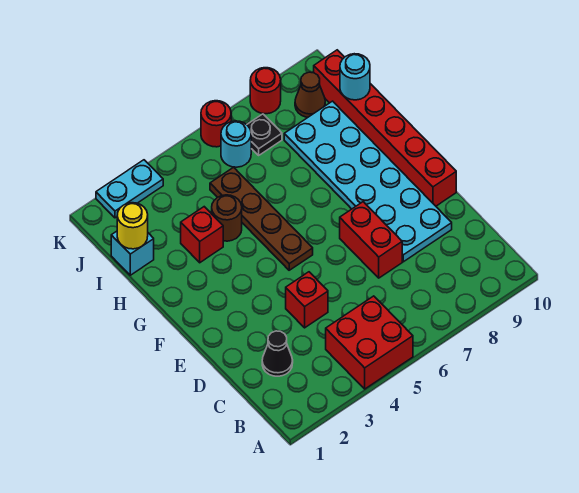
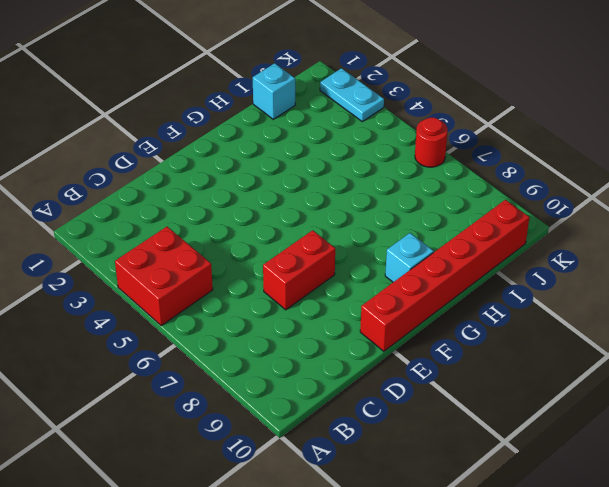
cyan 1x1 brick [385,233,434,282] -> cyan 2x6 plate [284,101,452,262]
none -> black 1x1 cone [262,331,293,376]
none -> red 1x1 brick [286,272,328,328]
none -> brown 1x4 plate [210,167,313,270]

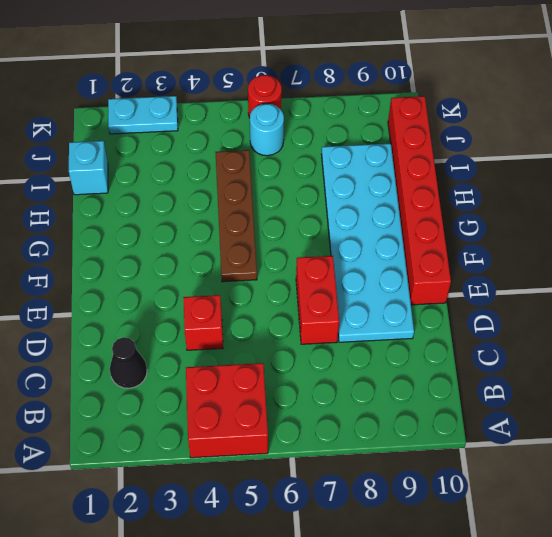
none -> red 1x1 brick [181,207,223,263]
none -> brown 1x1 round brick [212,195,242,241]
none -> black 1x1 plate [247,114,282,155]

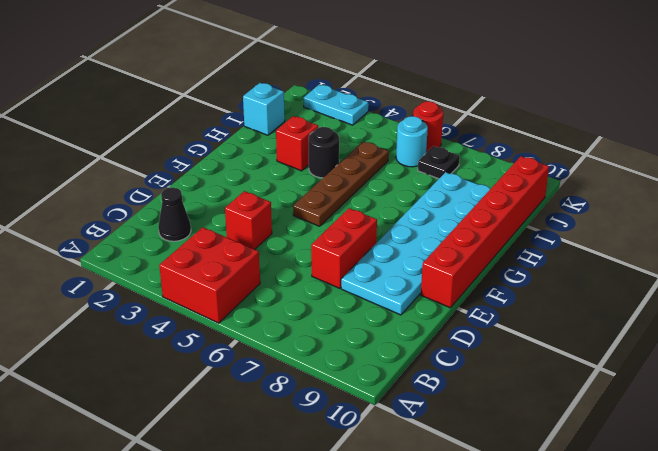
black 1x1 round brick [309,127,339,178] -> brown 1x1 round brick [212,195,242,241]
none -> brown 1x1 cone [295,72,325,117]
none -> red 1x1 round brick [250,68,281,114]
none -> yellow 1x1 round brick [117,203,148,249]

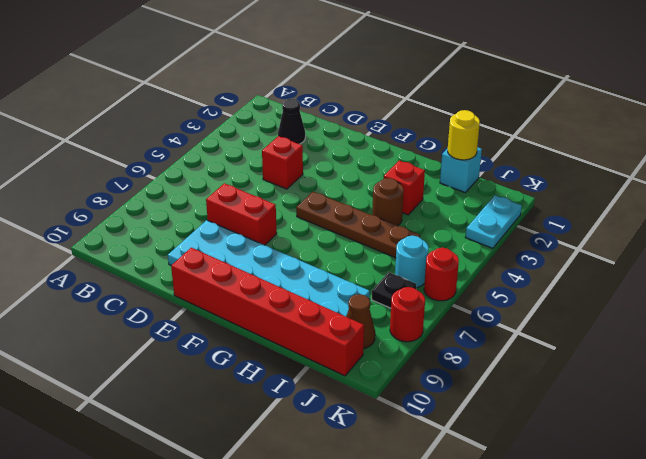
none -> red 2x2 brick [326,296,413,389]
none -> cyan 1x1 round brick [340,54,370,100]

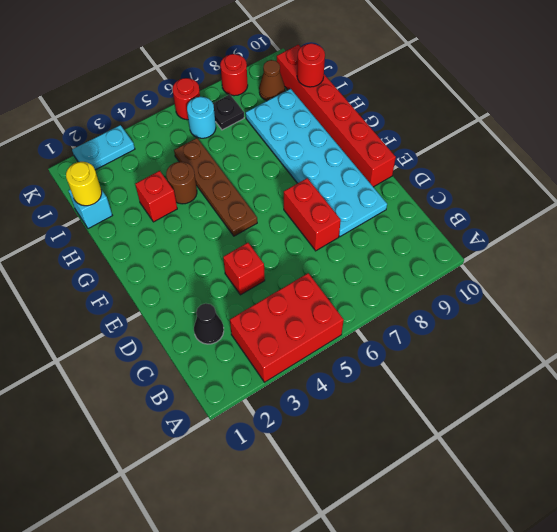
red 2x3 brick [230,273,344,382] -> red 2x2 brick [326,296,413,389]
red 1x1 round brick [297,44,325,87] -> cyan 1x1 round brick [340,54,370,100]

